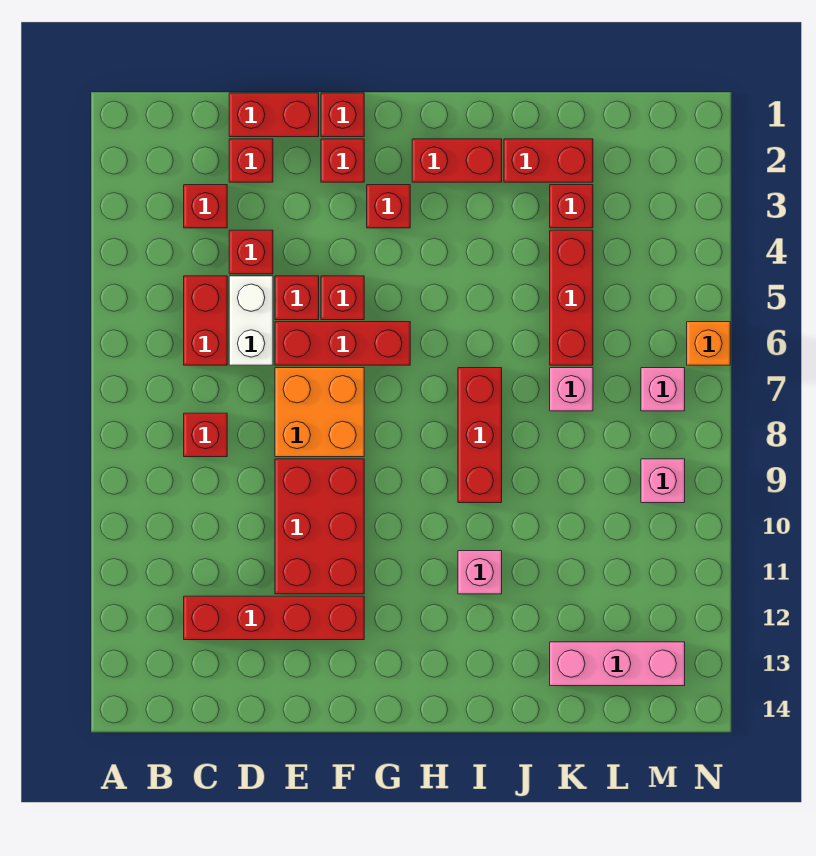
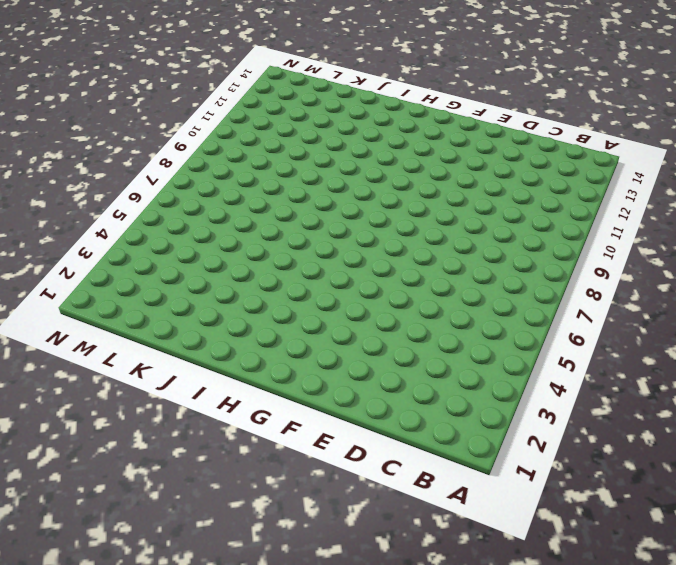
none -> red 1x1 brick [184,185,227,228]
none -> red 1x2 brick [184,276,227,365]
none -> red 1x1 brick [184,413,227,457]

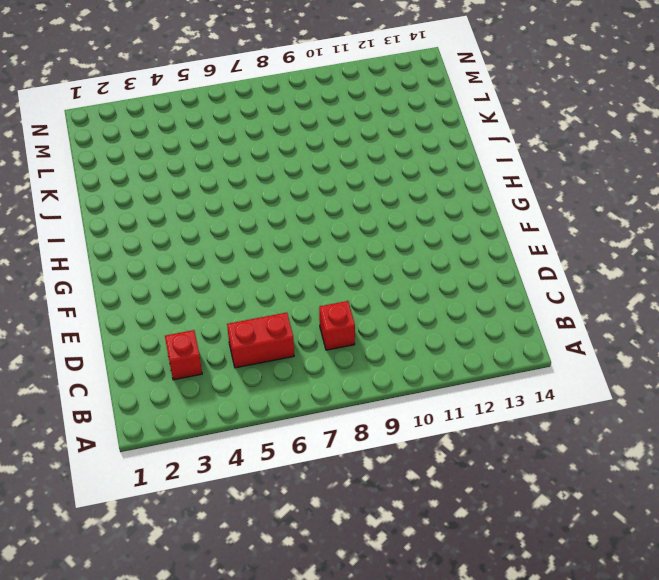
none -> red 1x4 brick [184,596,364,640]
none -> red 1x2 brick [229,93,319,137]
none -> red 1x1 brick [229,139,273,182]

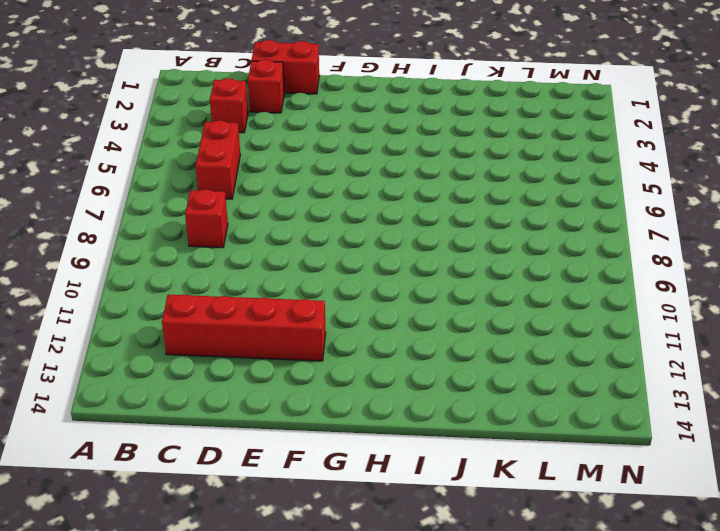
none -> red 1x1 brick [229,230,273,274]
none -> white 1x2 brick [229,276,273,365]
none -> red 1x1 brick [275,276,319,320]

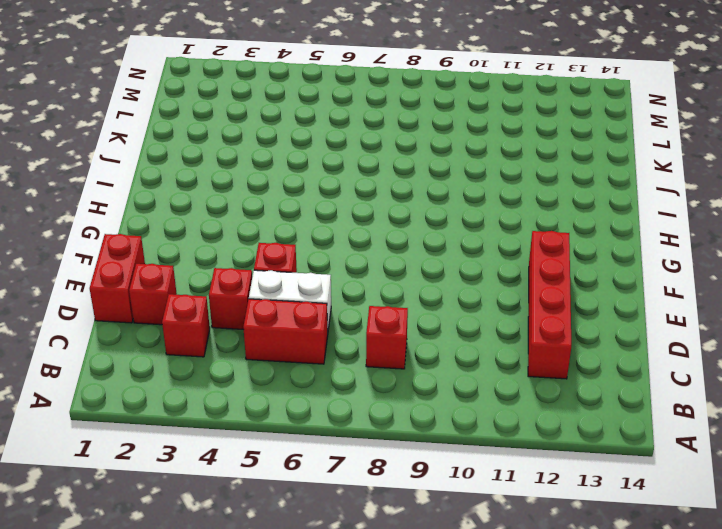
none -> red 1x3 brick [275,322,410,365]
none -> orange 2x2 brick [275,368,364,457]
none -> red 2x3 brick [275,459,364,594]

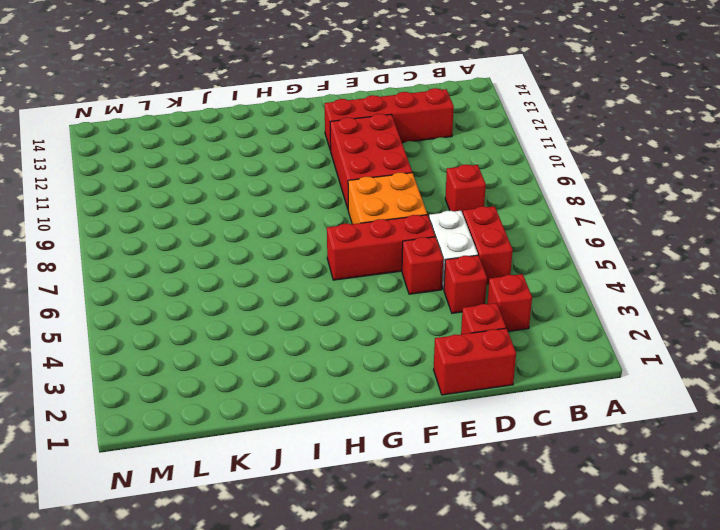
none -> red 1x1 brick [321,93,364,137]
none -> red 1x1 brick [321,139,364,182]
none -> red 1x1 brick [321,276,364,320]

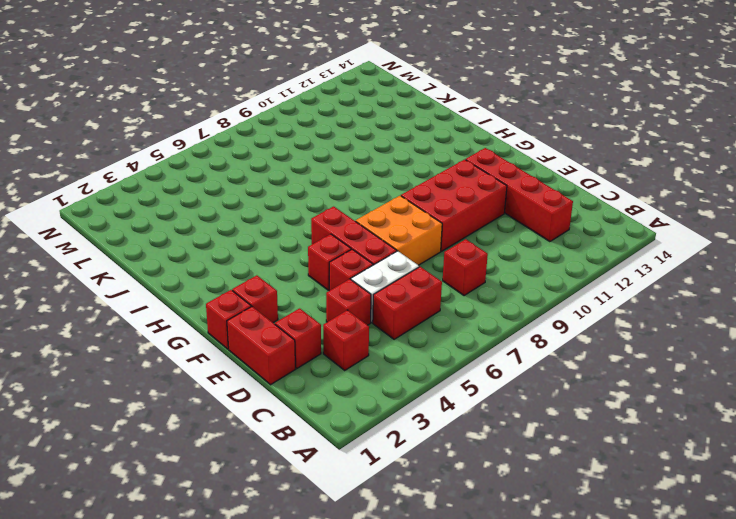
none -> red 1x1 brick [367,185,410,228]
none -> red 1x2 brick [412,139,502,182]
none -> red 1x3 brick [458,368,502,503]

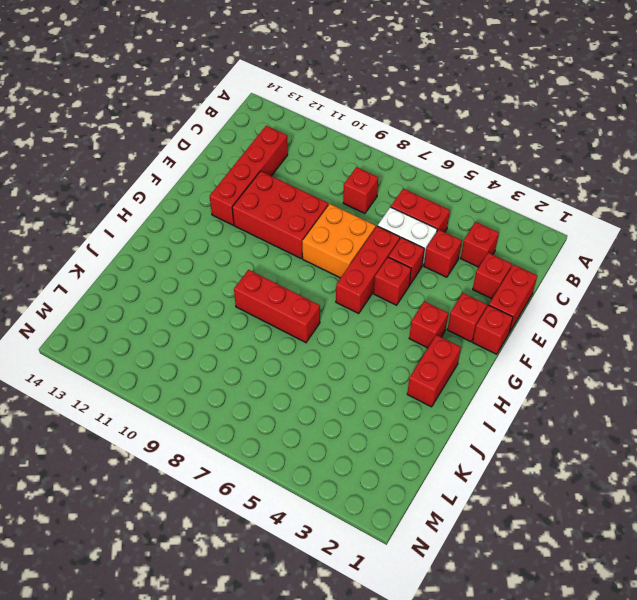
none -> pink 1x1 brick [458,551,502,594]
none -> red 1x2 brick [504,139,593,182]
none -> red 1x1 brick [550,185,593,228]

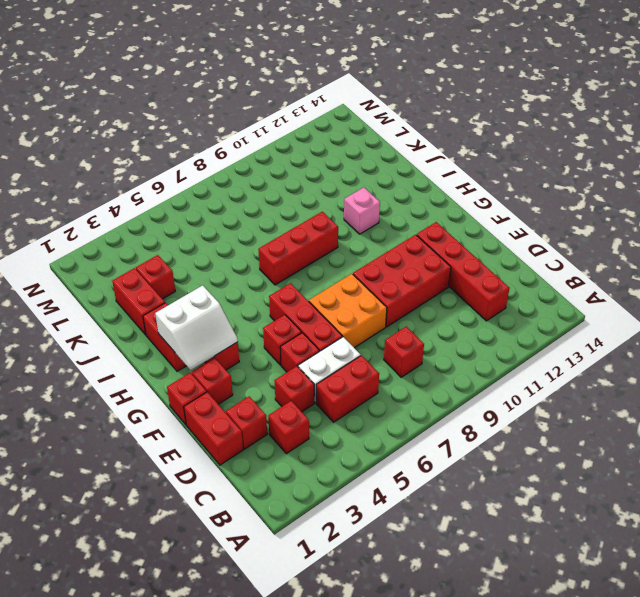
white 2x2 slope [155,285,238,370] -> none
none -> red 1x3 brick [550,230,593,365]
none -> pink 1x1 brick [550,368,593,411]
none -> pink 1x3 brick [550,642,685,686]

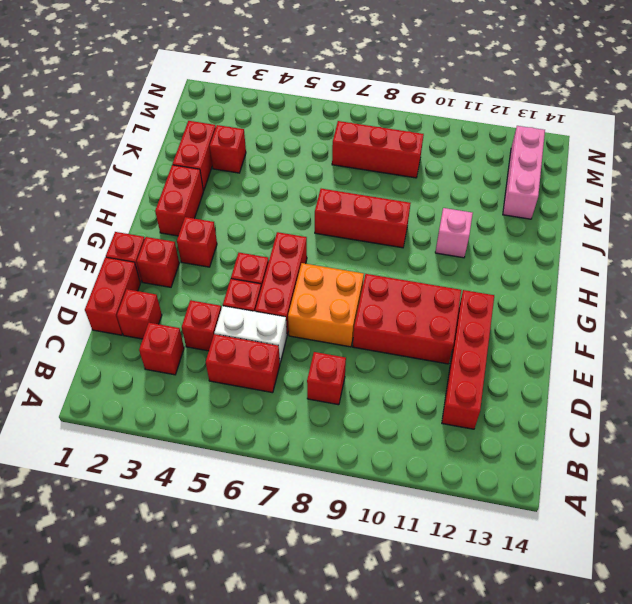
red 1x3 brick [332,121,424,178] -> red 1x3 brick moved to [550,230,593,365]
none -> pink 1x1 brick [550,368,593,411]
none -> pink 1x1 brick [641,368,685,411]
none -> pink 1x1 brick [641,459,685,503]

